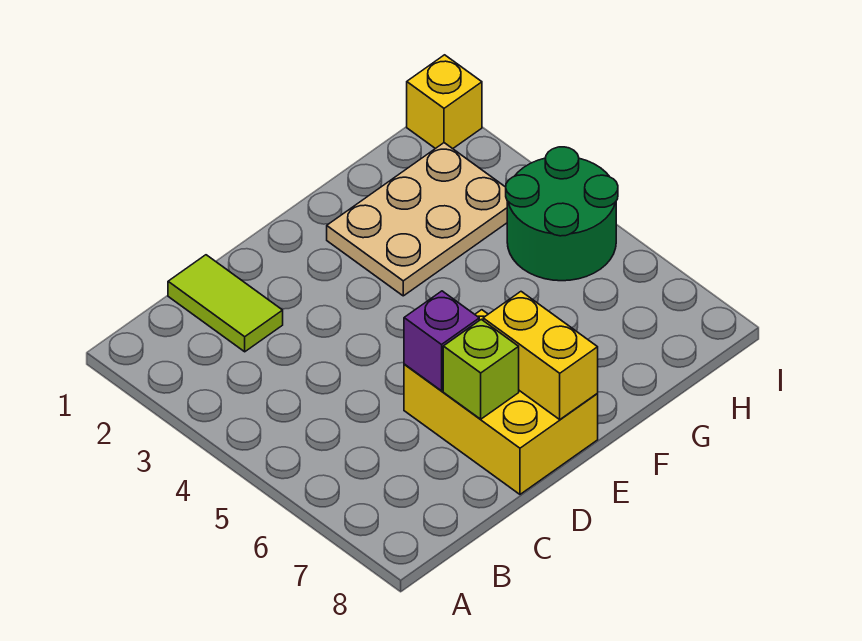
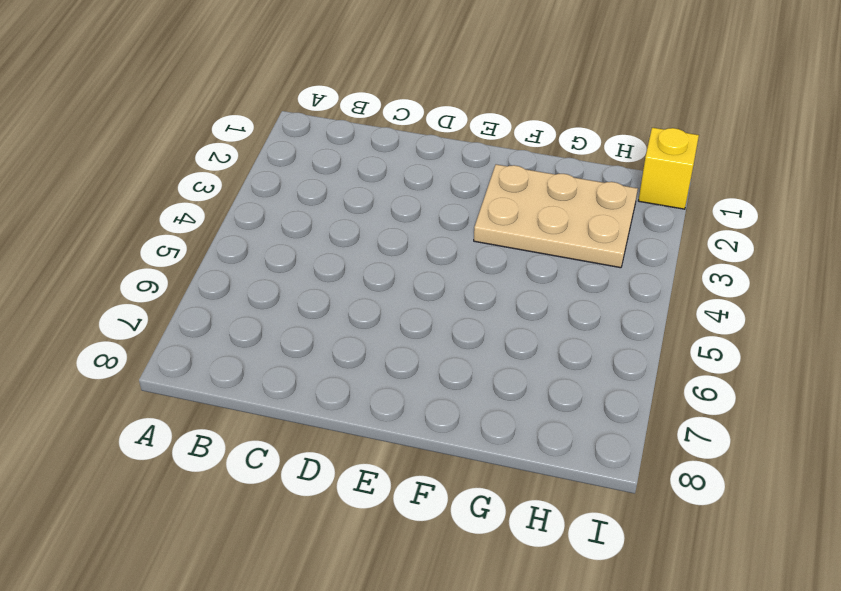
none -> lime 1x2 tile [168,255,283,352]
none -> yellow 2x3 brick [404,310,598,494]

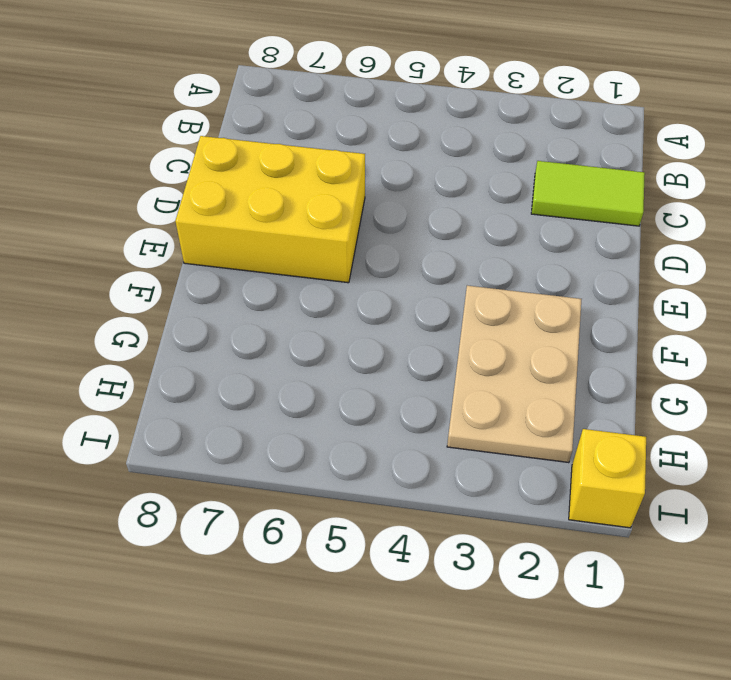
none -> green 2x2 round brick [506,147,618,281]
none -> purple 1x1 brick [404,291,479,391]

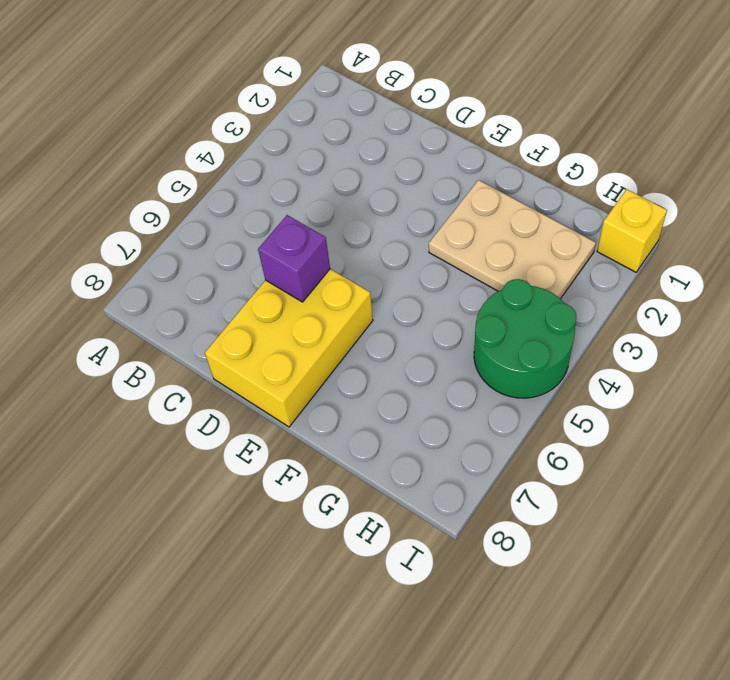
none -> lime 1x2 tile [168,255,283,352]
none -> lime 1x1 brick [443,319,519,419]

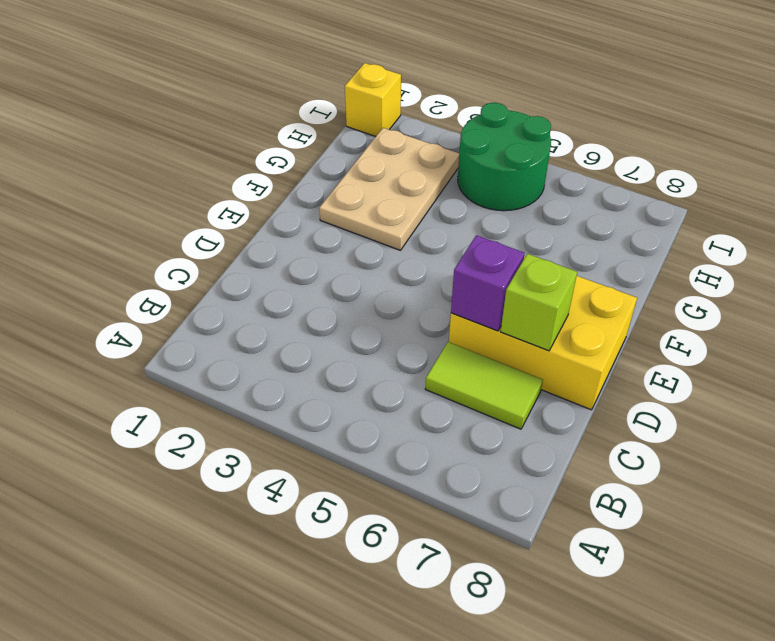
lime 1x2 tile [425,342,543,429] -> lime 1x2 tile moved to [168,255,283,352]
none -> yellow 1x2 brick [483,292,598,419]

